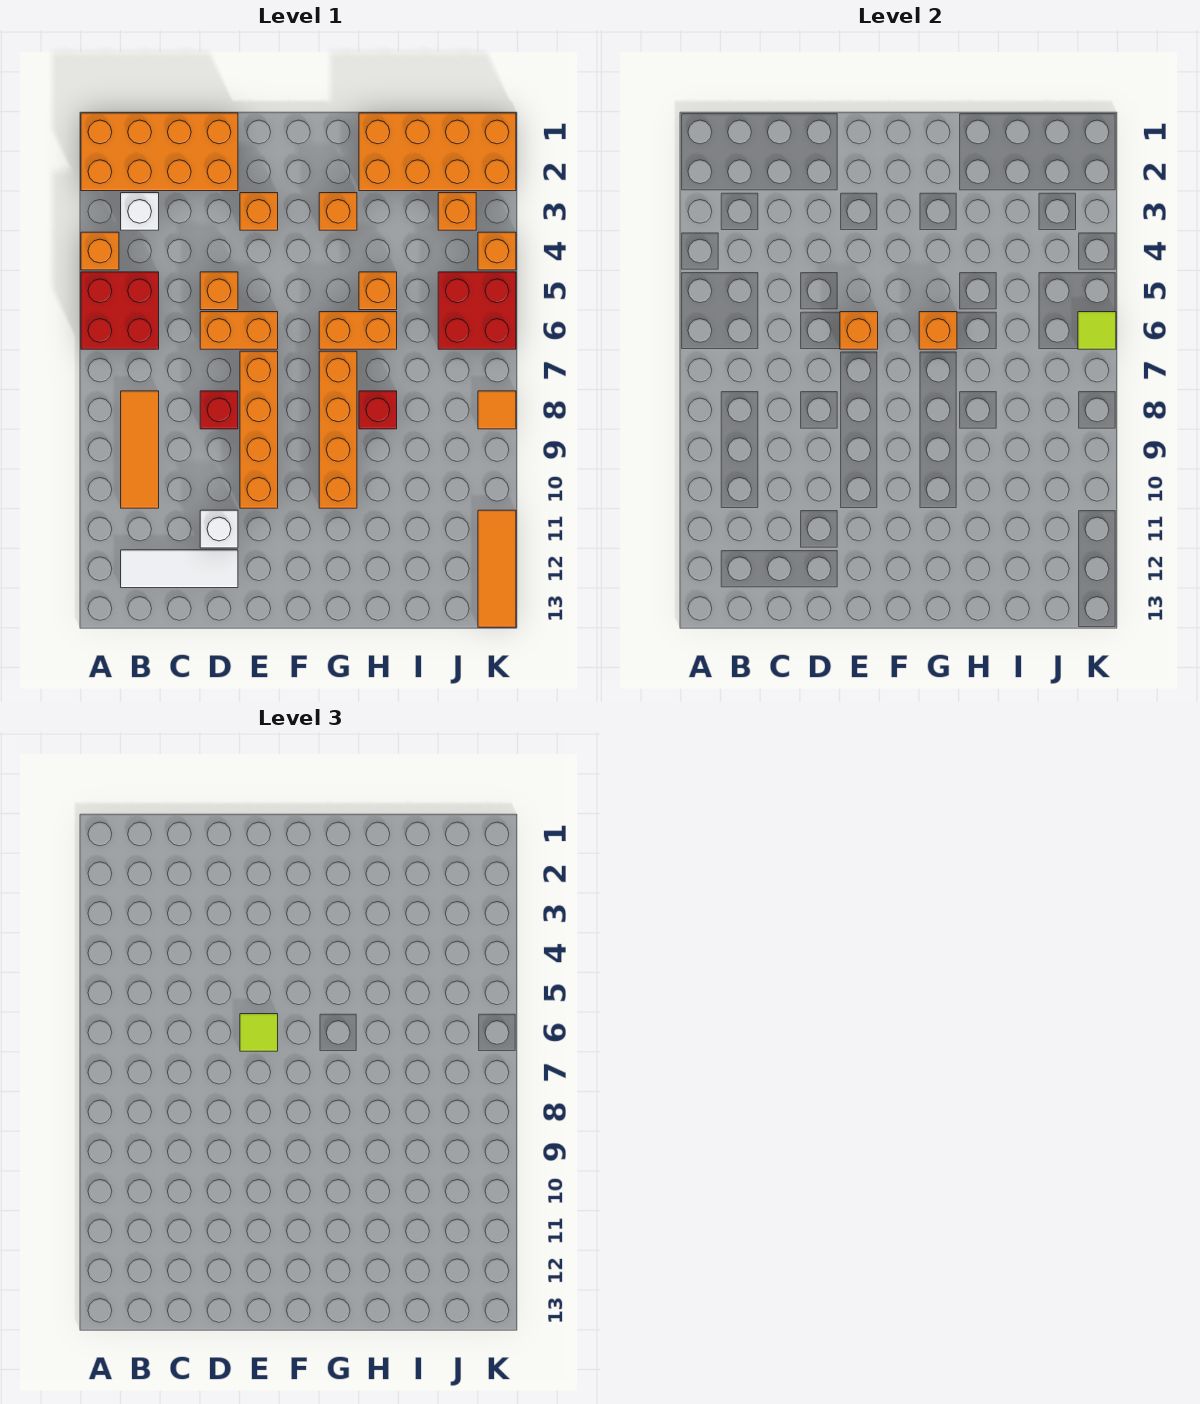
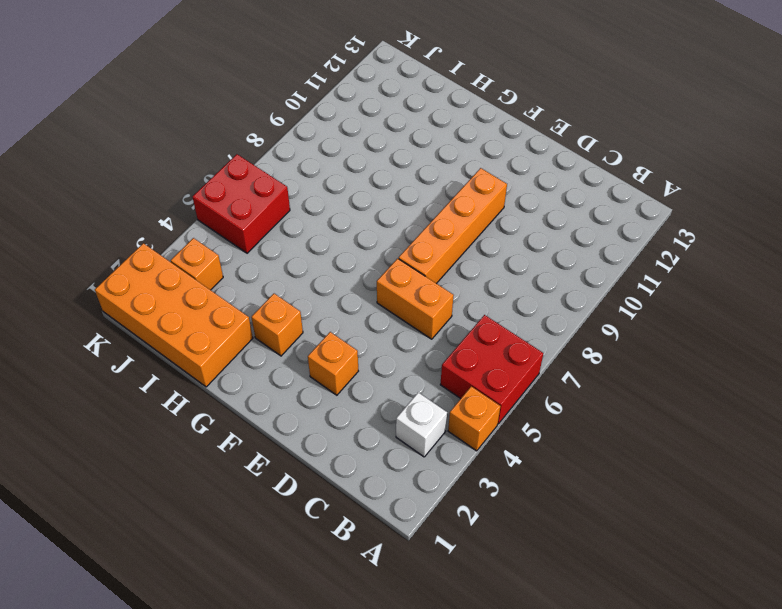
none -> orange 2x4 brick [81,113,238,191]
none -> orange 1x3 tile [121,391,159,508]
none -> white 1x3 tile [121,550,238,588]

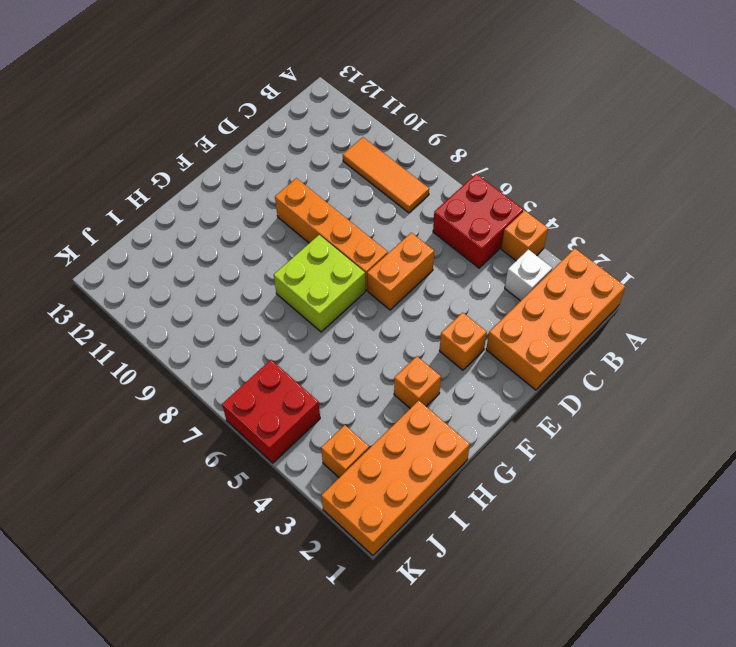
lime 2x2 brick [274,235,366,332] -> orange 1x4 brick [319,351,357,508]
none -> white 1x3 tile [121,550,238,588]
none -> orange 1x1 brick [200,272,238,310]
none -> red 1x1 brick [200,391,238,429]

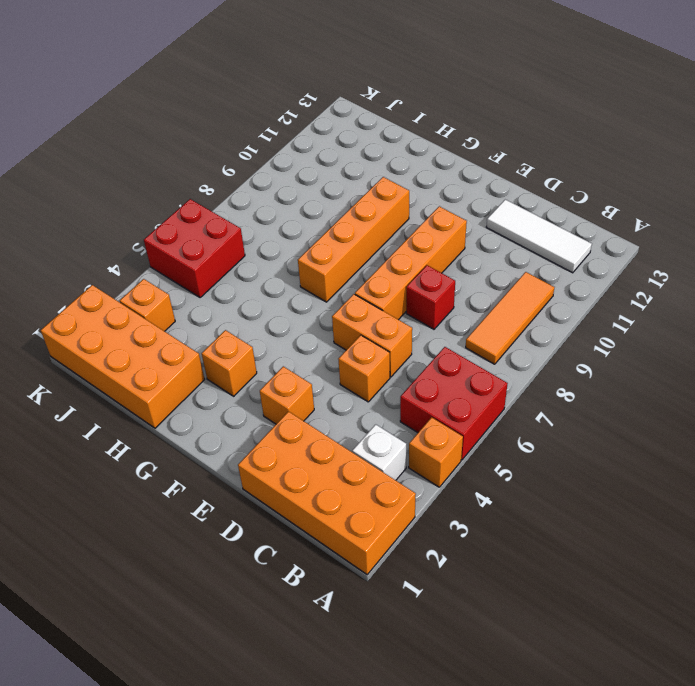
none -> white 1x1 brick [200,510,238,548]
none -> orange 1x2 brick [319,312,397,349]
none -> orange 1x1 brick [359,272,397,310]

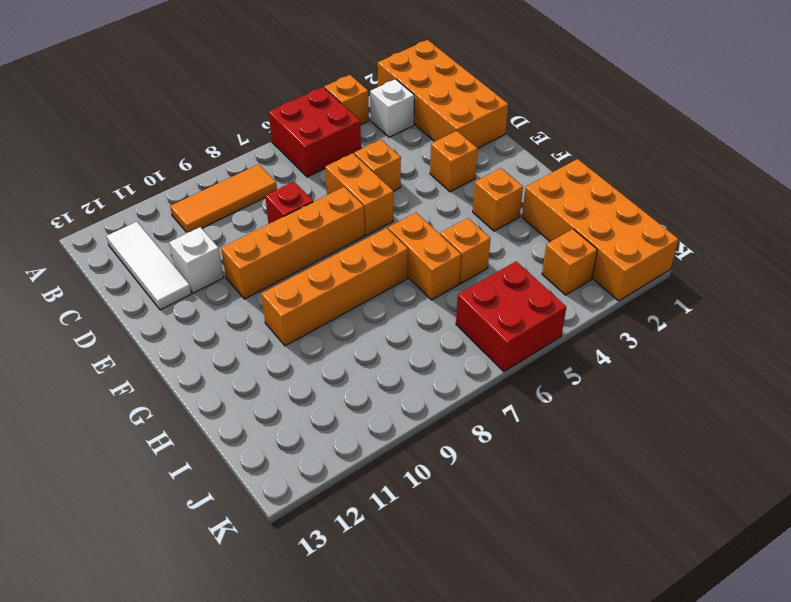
none -> red 1x1 brick [359,391,397,429]
none -> orange 1x1 brick [478,232,516,270]
none -> orange 1x1 tile [478,391,516,429]

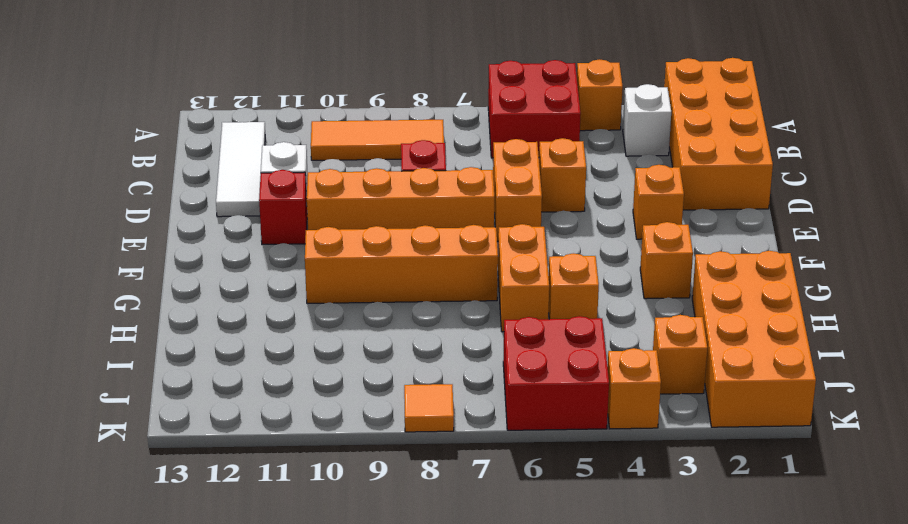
red 1x1 brick [259,170,307,244] -> red 1x1 brick moved to [359,391,397,429]
none -> orange 1x3 tile [478,510,516,627]
none -> orange 1x1 brick [840,312,878,349]
none -> orange 1x1 brick [919,312,957,349]

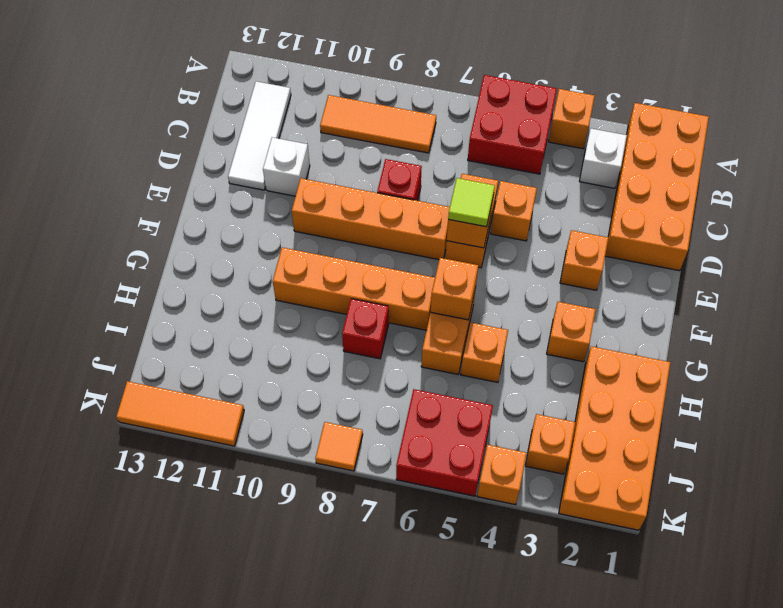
none -> lime 1x1 tile [1078,312,1116,349]

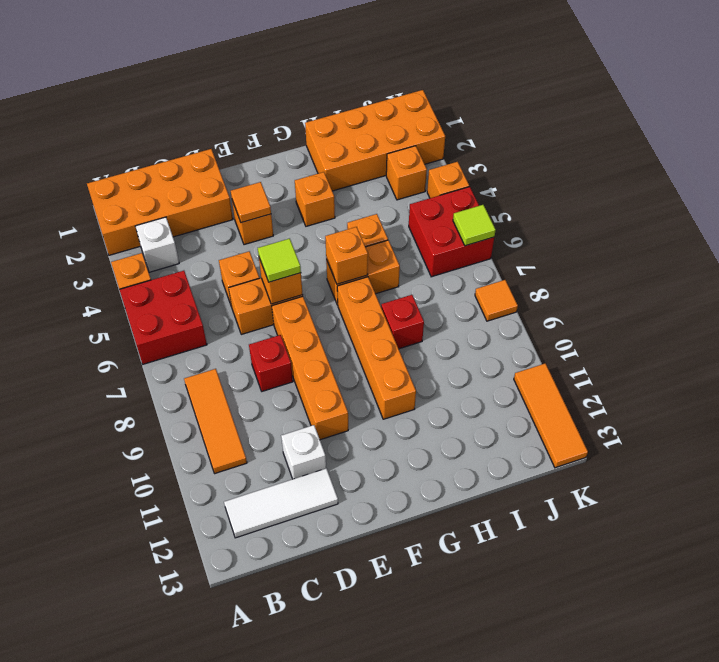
orange 1x1 tile [231,182,271,223] -> none

